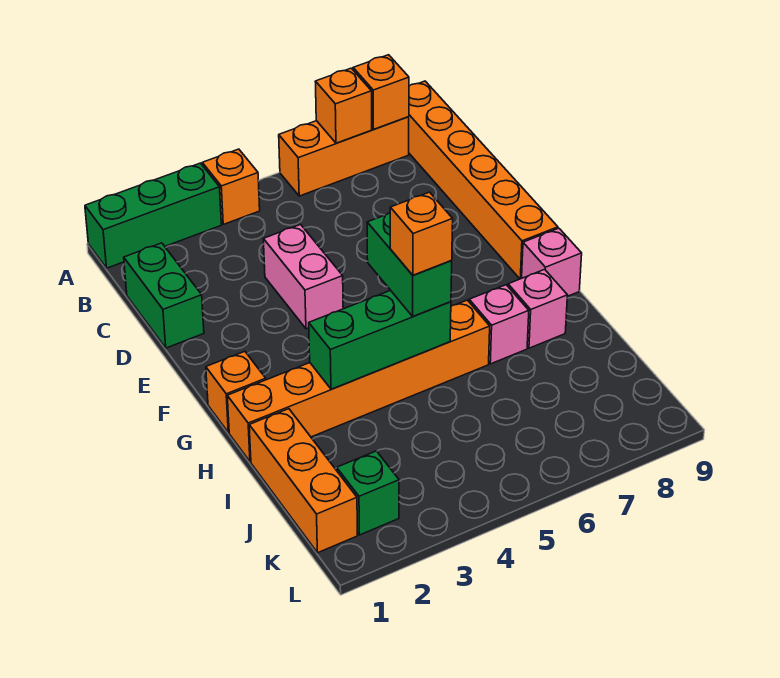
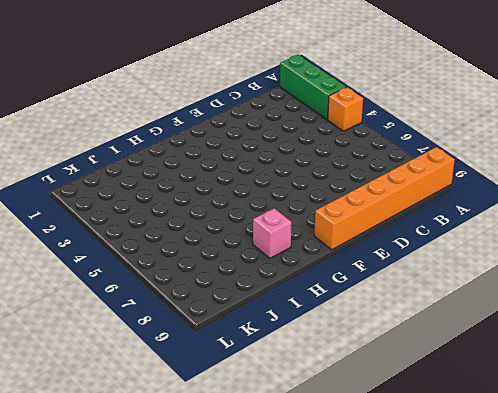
none -> orange 1x3 brick [279,117,409,196]
none -> green 1x2 brick [124,243,204,348]
none -> pink 1x2 brick [263,225,343,329]

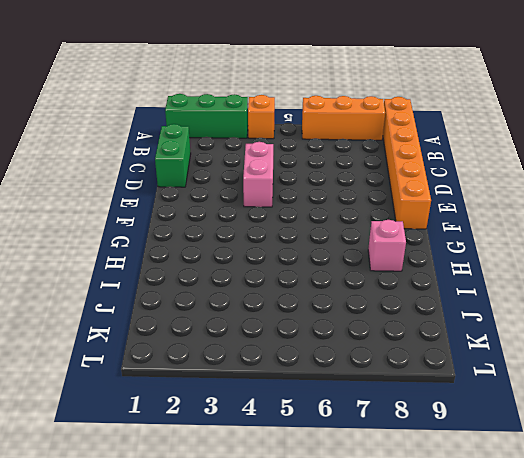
none -> orange 1x1 brick [206,351,266,432]
none -> pink 1x1 brick [522,228,582,296]
none -> orange 1x6 brick [227,300,490,462]

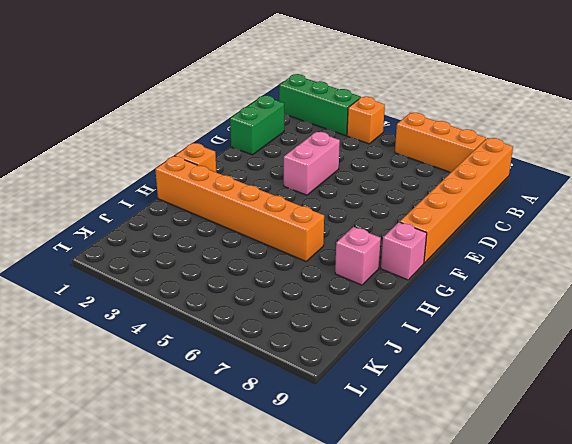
none -> pink 1x1 brick [469,285,529,364]
none -> orange 1x3 brick [249,409,357,553]
none -> green 1x1 brick [337,451,399,535]

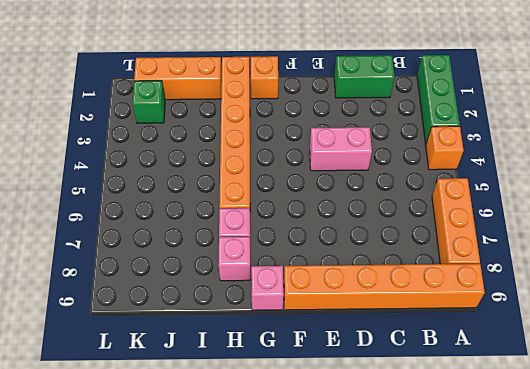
none -> orange 1x1 brick [315,68,372,143]
none -> orange 1x1 brick [353,55,409,129]
none -> green 1x3 brick [309,290,451,389]

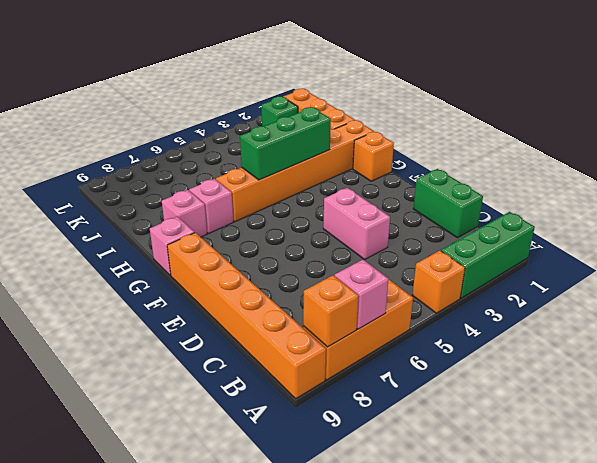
pink 1x1 brick [335,260,388,329] -> orange 1x1 brick [315,68,372,143]
none -> green 1x2 brick [367,213,452,316]
none -> orange 1x1 brick [390,192,453,275]

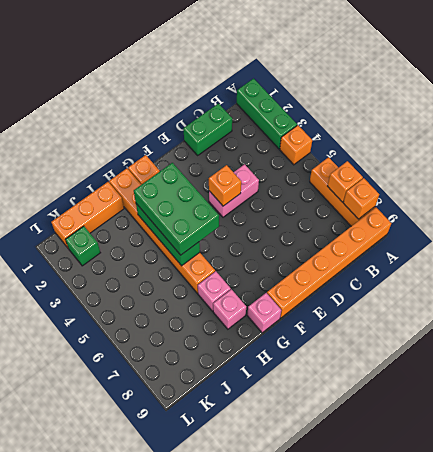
orange 1x1 brick [209,165,241,206] -> orange 1x1 brick moved to [390,192,453,275]
green 2x3 brick [134,163,219,255] -> green 1x2 brick [367,213,452,316]

